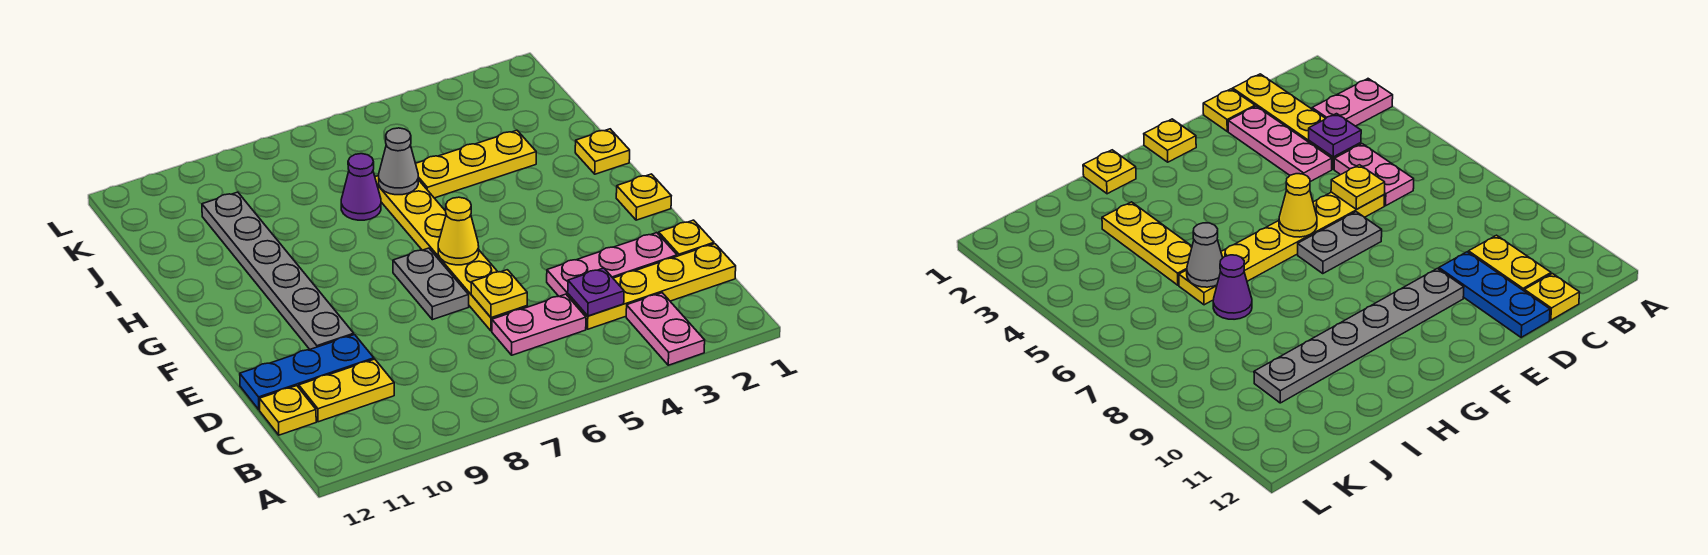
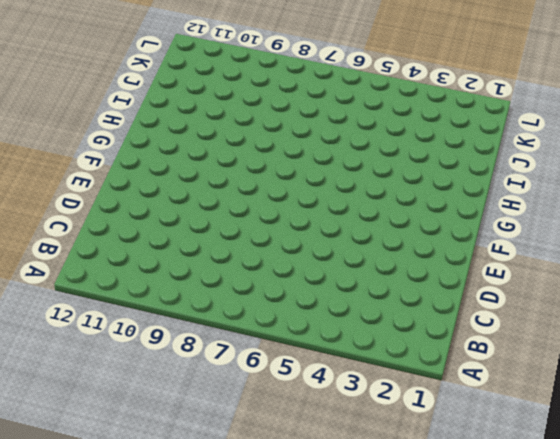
none -> pink 1x2 plate [626,293,705,365]
none -> yellow 1x4 plate [568,244,736,329]
none -> pink 1x2 plate [492,294,586,355]

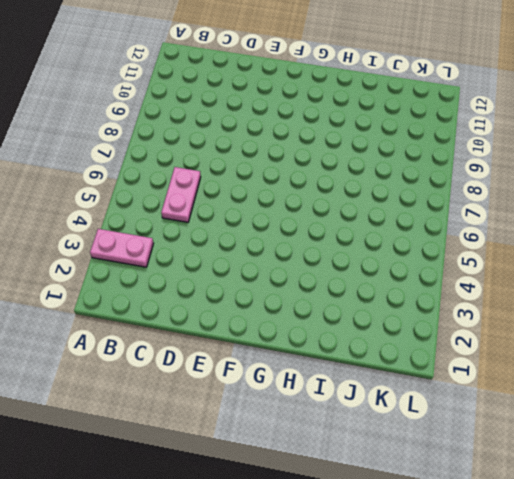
none -> yellow 1x4 plate [568,244,736,329]
none -> yellow 1x2 plate [299,359,394,422]
none -> yellow 1x1 plate [260,386,316,435]

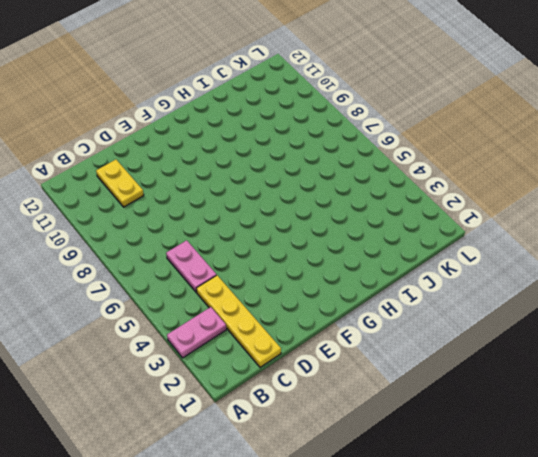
none -> yellow 1x1 plate [260,386,316,435]
none -> yellow 1x1 plate [659,220,714,256]
none -> pink 1x3 plate [547,233,677,296]

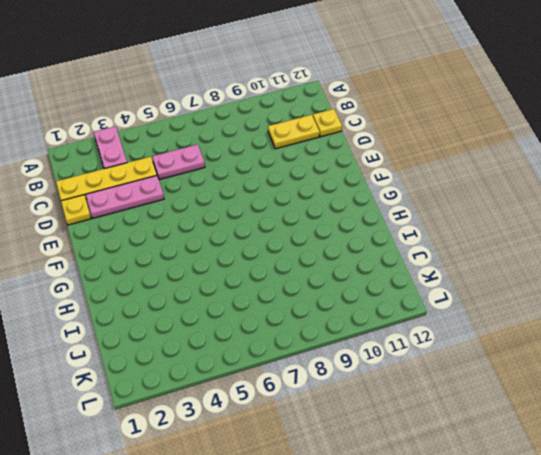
none -> yellow 1x6 plate [375,176,527,331]
none -> blue 1x3 plate [240,335,374,410]
none -> grey 1x2 plate [393,248,469,320]

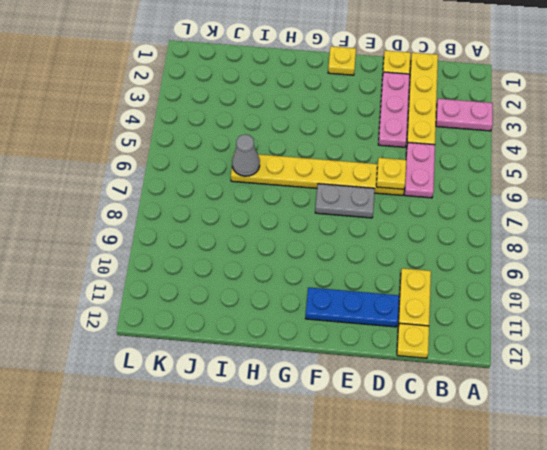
blue 1x3 plate [305,287,399,327] -> blue 1x3 plate turned to [240,335,374,410]
none -> grey 1x6 plate [202,192,354,349]
none -> yellow 1x1 plate [575,129,630,174]
none -> yellow 1x3 plate [416,130,536,198]

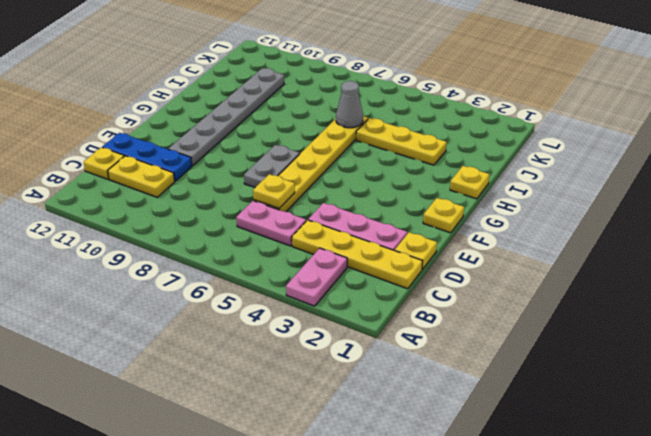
none -> purple 1x1 cone [341,154,381,220]
none -> purple 1x1 plate [568,268,624,316]
none -> yellow 1x1 cone [438,197,479,265]

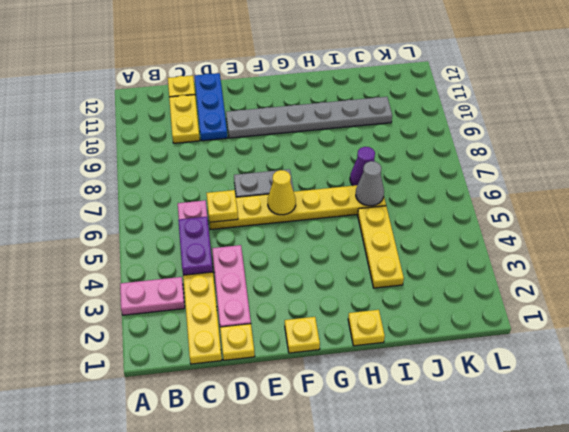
purple 1x2 plate [178,217,213,275] -> purple 1x1 plate [568,268,624,316]

